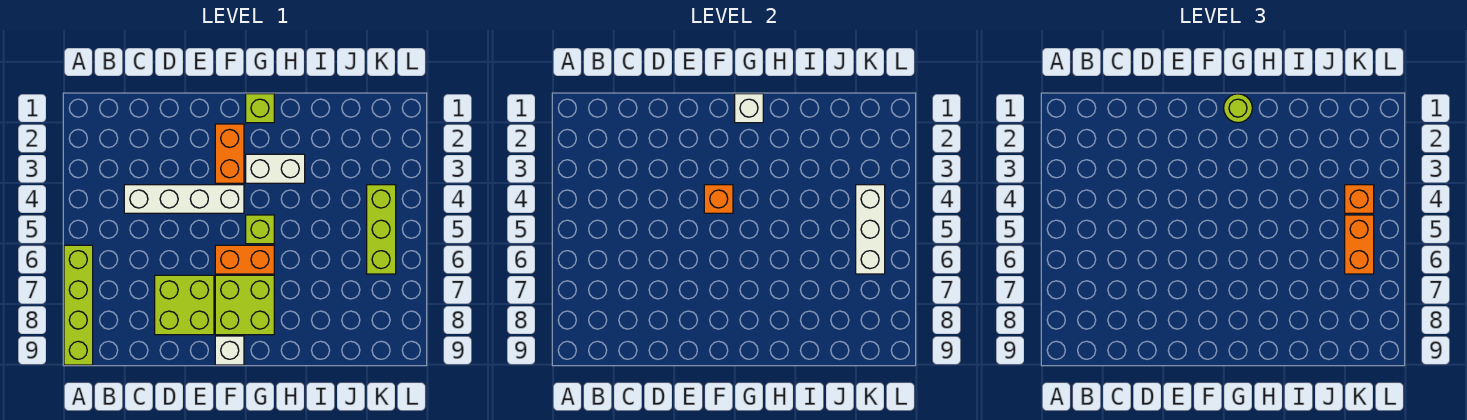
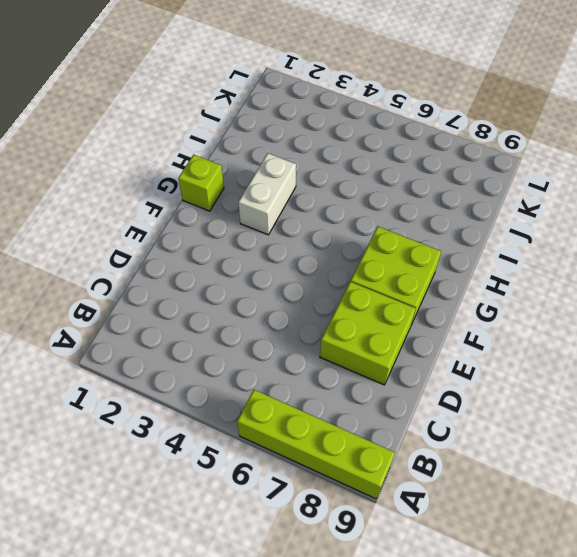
none -> white 1x4 brick [124,185,244,213]
none -> orange 1x2 brick [215,124,244,183]
none -> orange 1x2 brick [215,245,274,274]

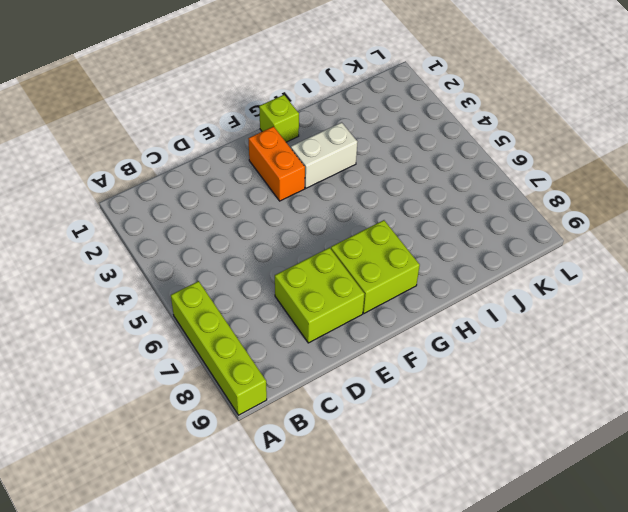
none -> white 1x4 brick [124,185,244,213]
none -> orange 1x2 brick [215,245,274,274]
none -> white 1x1 brick [215,336,244,365]

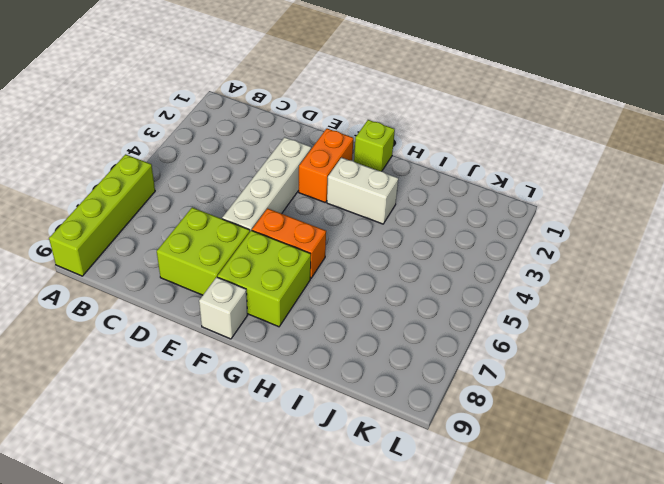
white 1x4 brick [222,137,311,231] -> white 1x4 brick turned to [124,185,244,213]
none -> lime 1x1 brick [246,215,274,244]
none -> lime 1x3 brick [367,185,396,274]
none -> orange 1x1 brick [704,185,733,213]

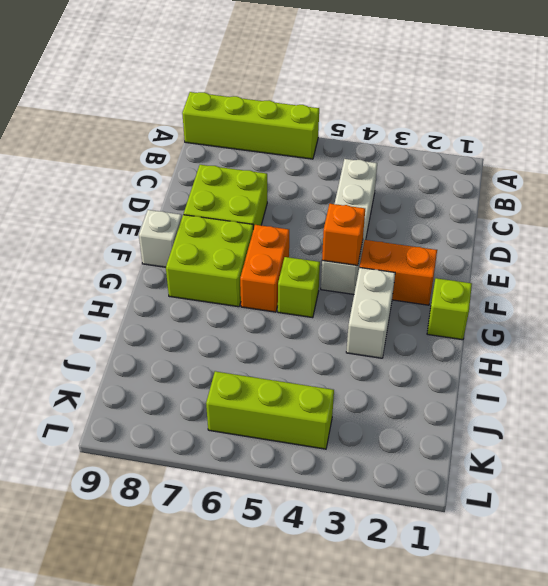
none -> white 1x1 brick [735,94,763,123]
none -> white 1x3 brick [856,185,885,274]
none -> lime 1x1 round brick [1224,94,1252,123]

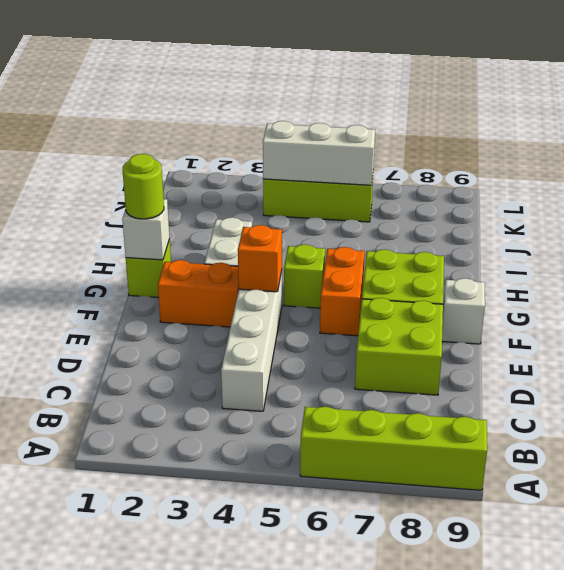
none -> orange 1x1 brick [1345,185,1374,213]
none -> orange 1x2 brick [1345,215,1374,274]

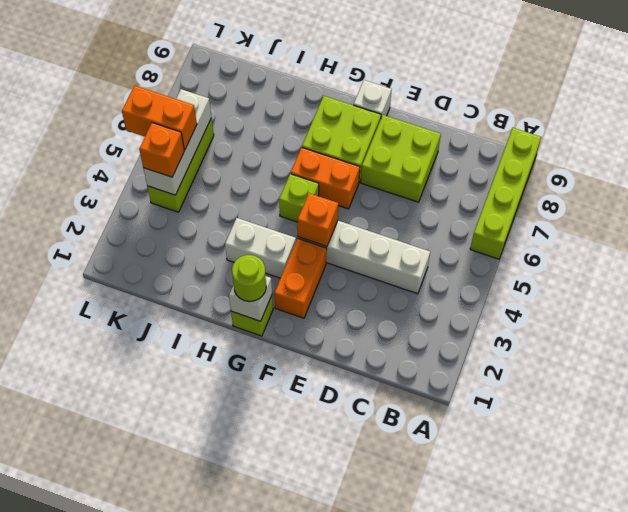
orange 1x2 brick [122,85,197,150] -> orange 1x2 brick turned to [1345,215,1374,274]

